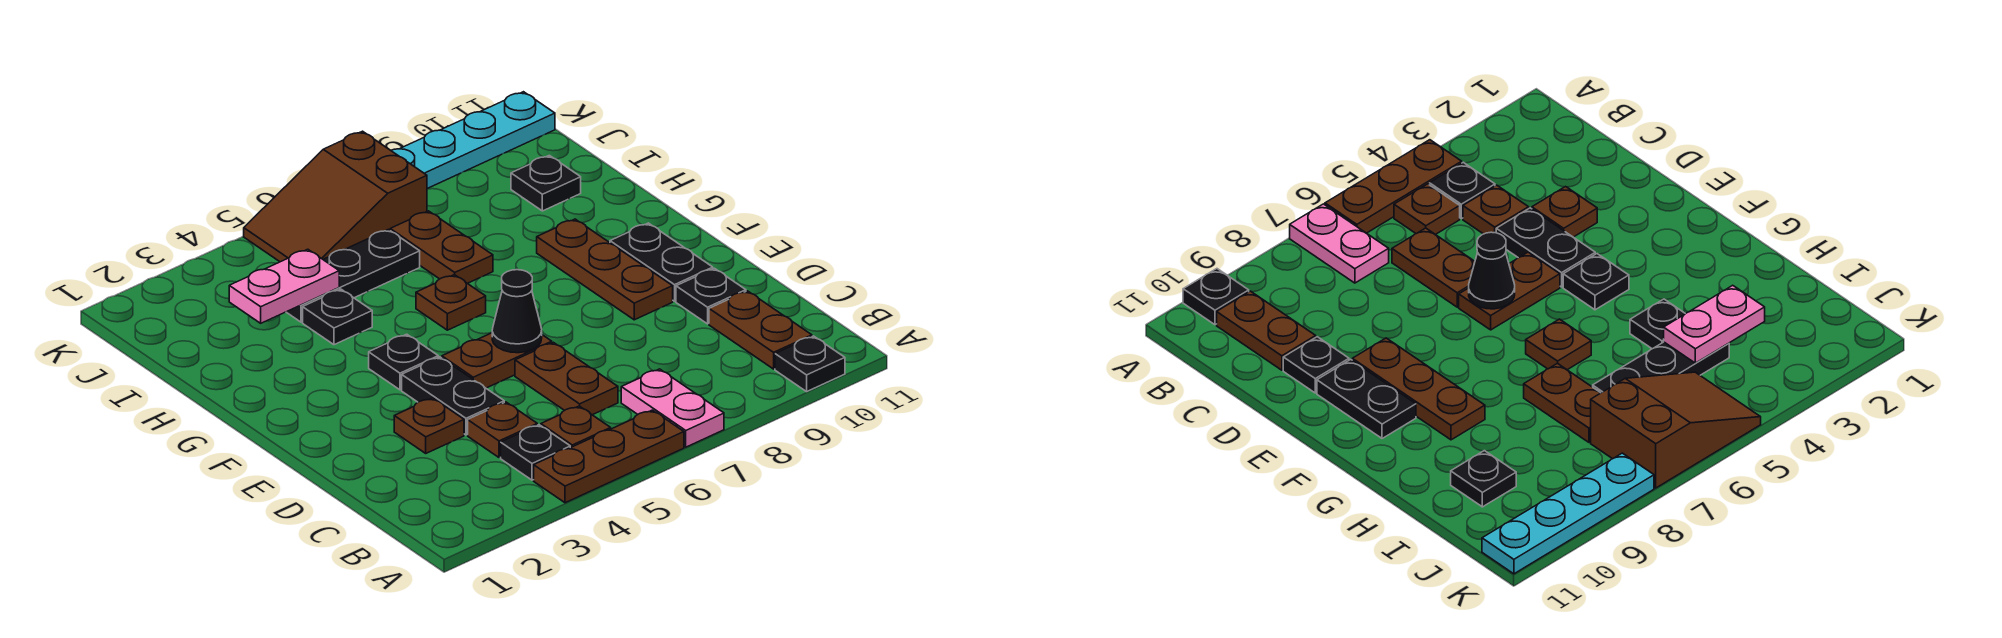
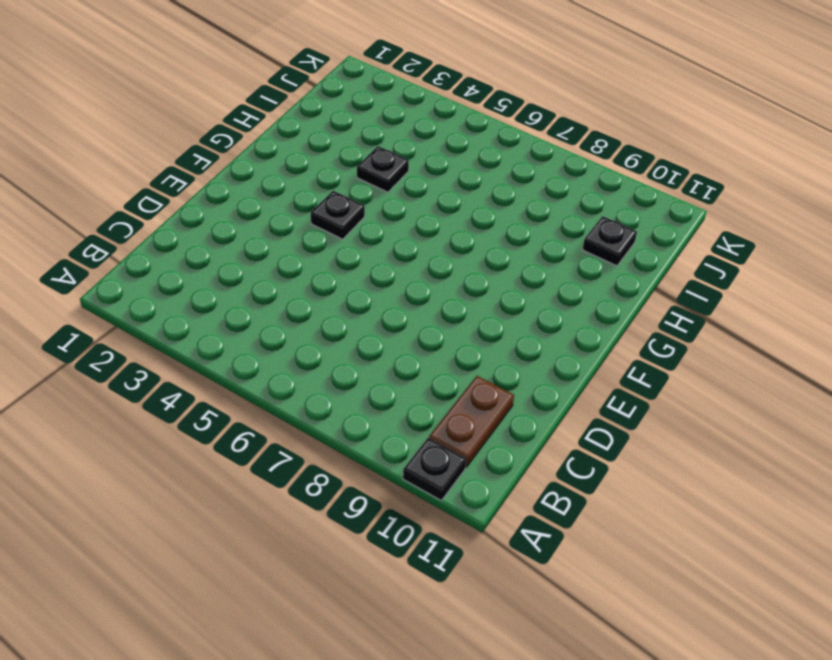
none -> brown 1x3 plate [534,410,684,503]
none -> pink 1x2 plate [621,369,724,447]
none -> black 1x1 plate [501,425,570,480]

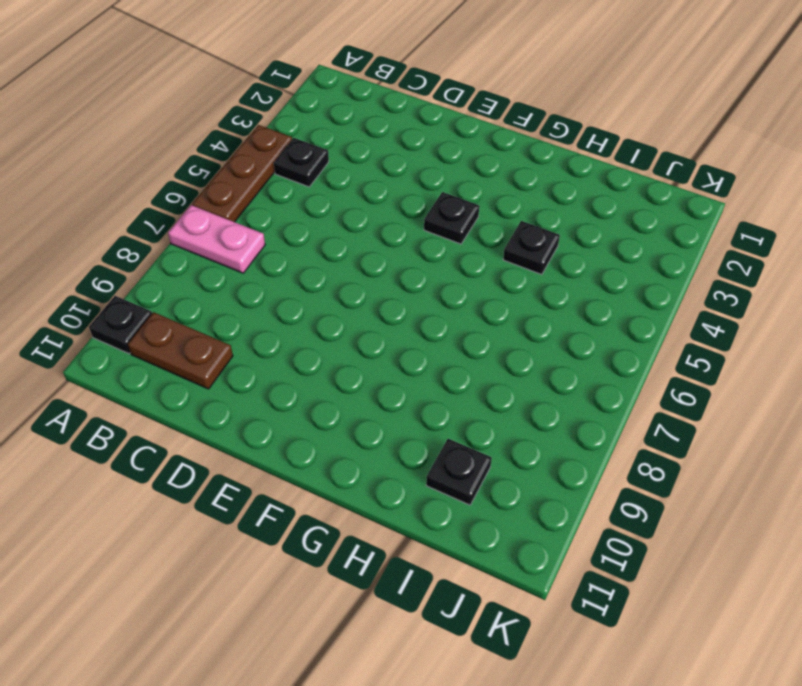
none -> brown 1x1 plate [541,406,611,448]
none -> brown 1x1 plate [468,402,537,458]
none -> brown 1x2 plate [515,342,618,415]

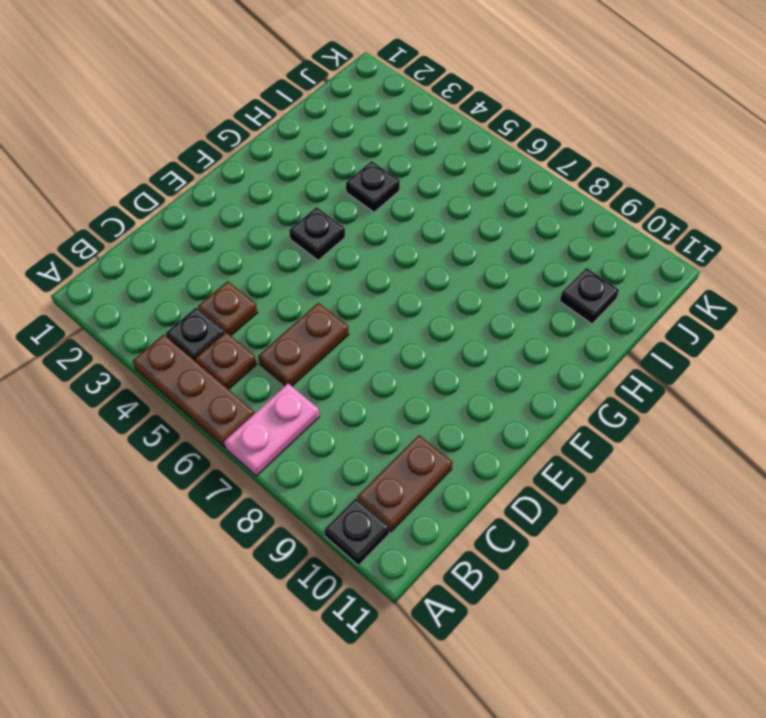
none -> brown 1x1 plate [394,398,464,453]
none -> black 1x2 plate [402,357,504,435]
none -> black 1x1 plate [676,268,746,324]

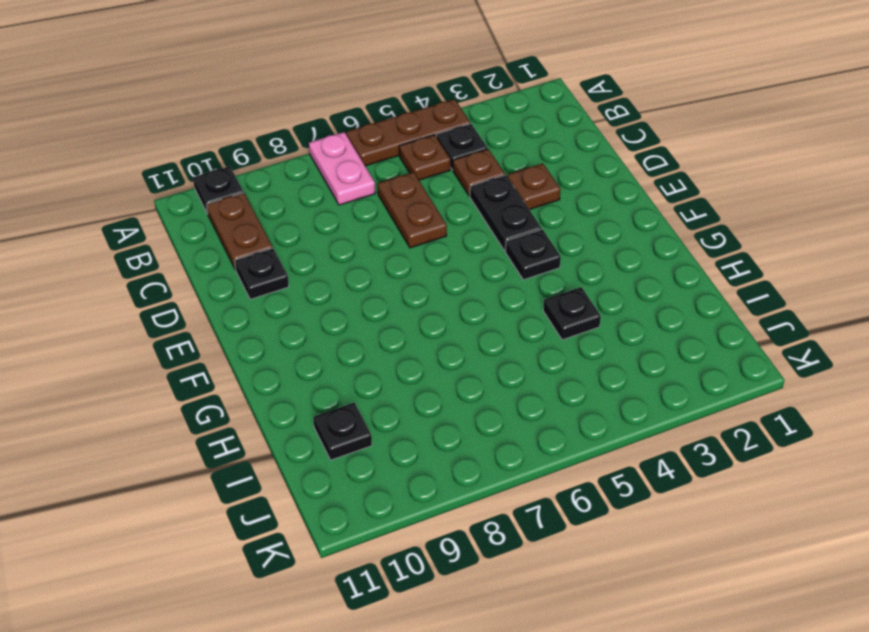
none -> brown 1x2 plate [442,333,552,388]
none -> brown 1x3 plate [537,219,673,320]
none -> black 1x2 plate [610,223,713,301]

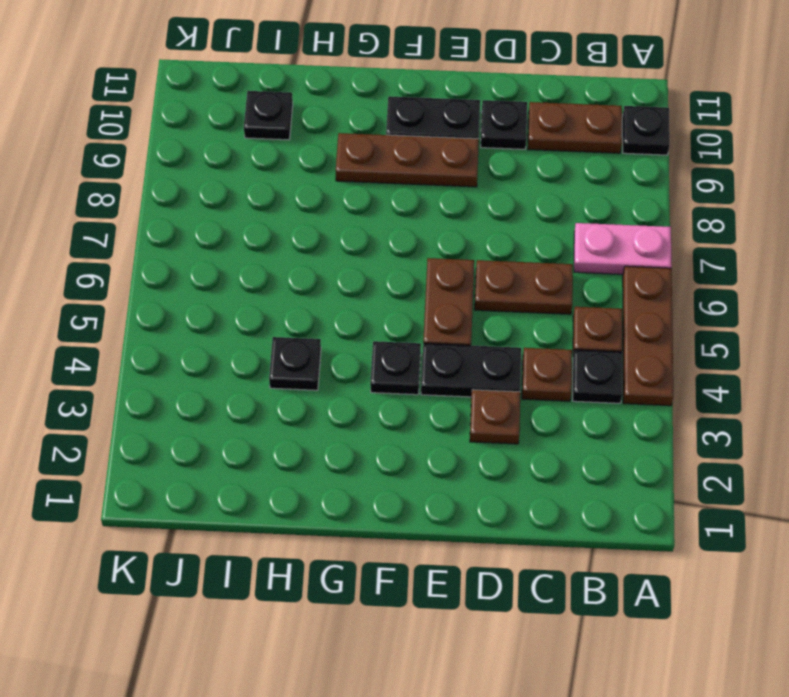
none -> brown 1x1 plate [416,275,486,330]
none -> brown 1x2 plate [390,211,493,283]
none -> black 1x3 plate [287,230,420,322]

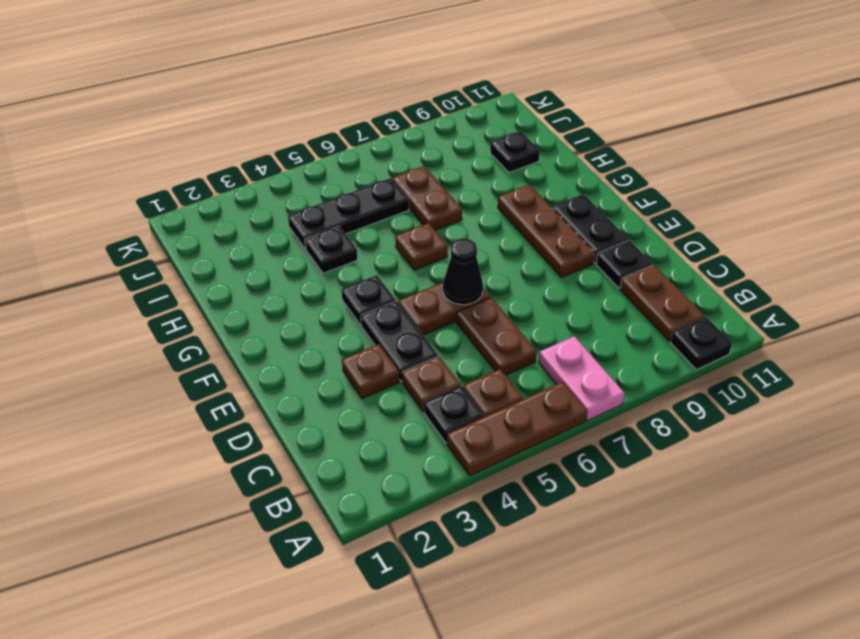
none -> brown 2x3 slope [244,131,427,262]
none -> cyan 1x4 plate [391,92,555,189]
none -> pink 1x2 plate [229,249,339,323]

